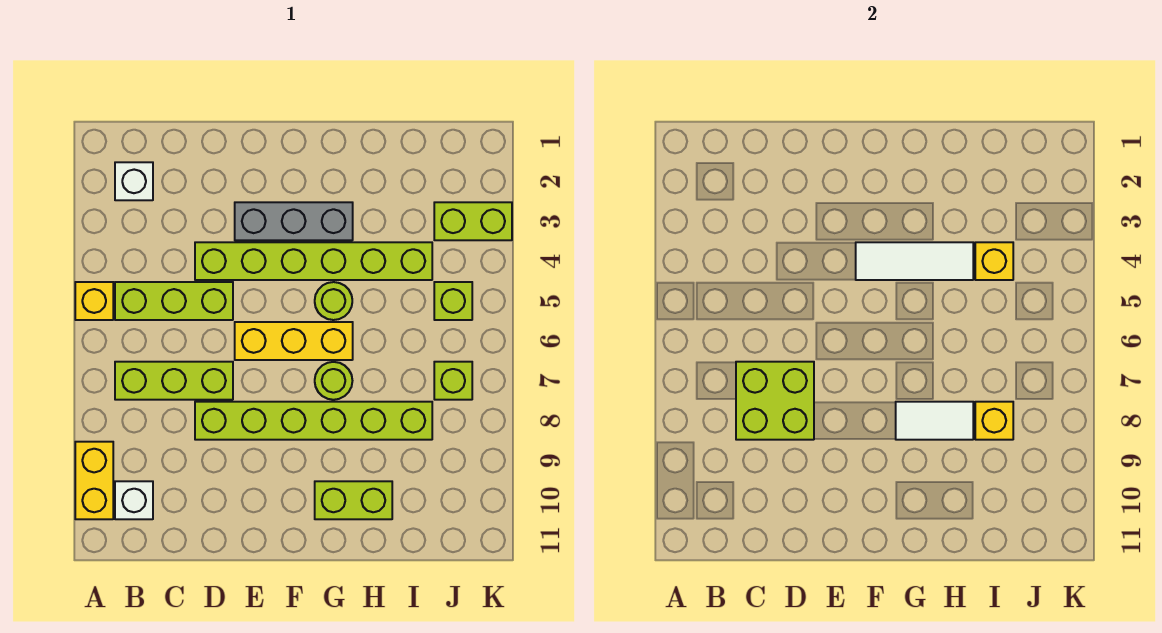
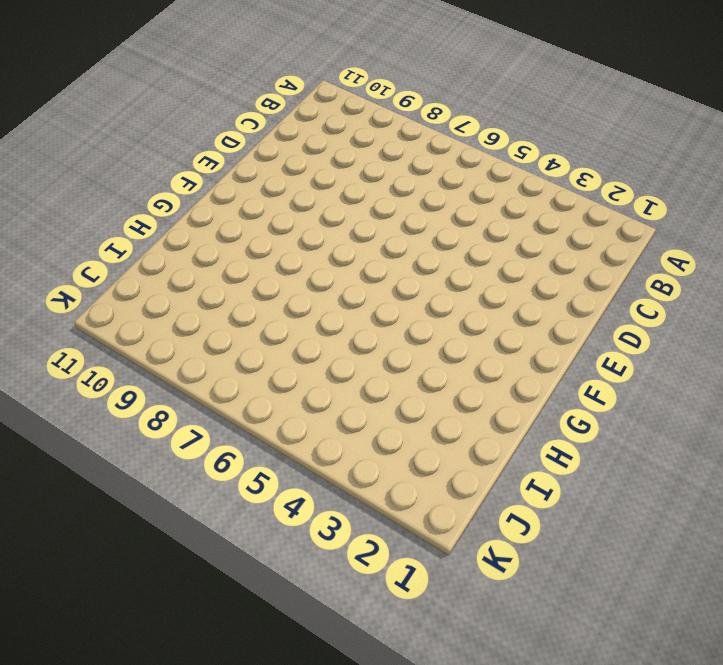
none -> yellow 1x1 brick [75,282,113,320]
none -> yellow 1x2 brick [75,442,113,519]
none -> white 1x1 brick [115,162,153,200]

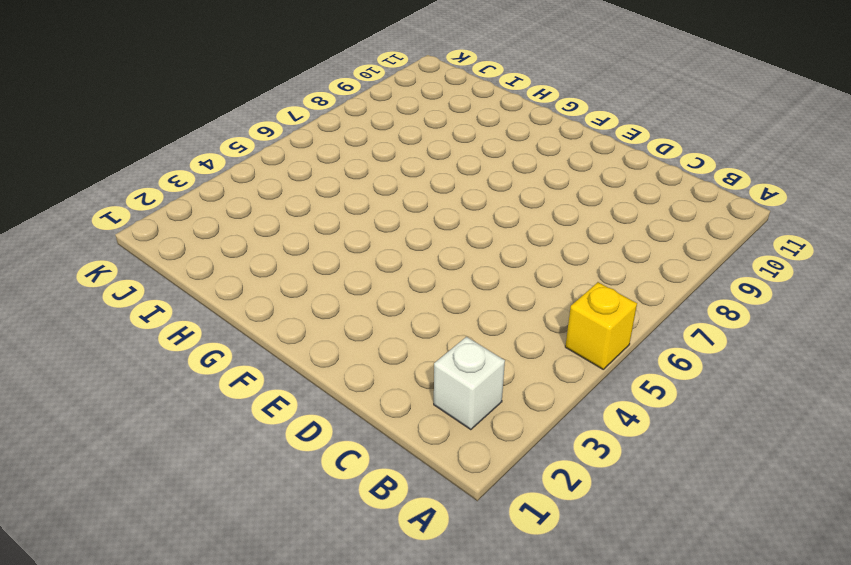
none -> yellow 1x2 brick [75,442,113,519]
none -> lime 1x3 brick [115,282,233,320]
none -> lime 1x3 brick [115,362,233,400]

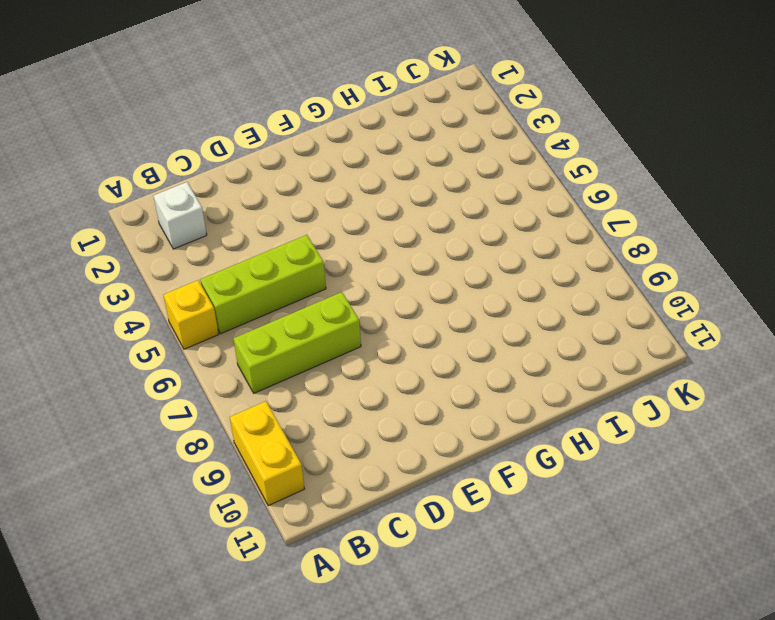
none -> white 1x1 brick [115,481,153,519]
none -> lime 1x6 brick [195,242,432,280]
none -> lime 1x6 brick [195,402,432,440]

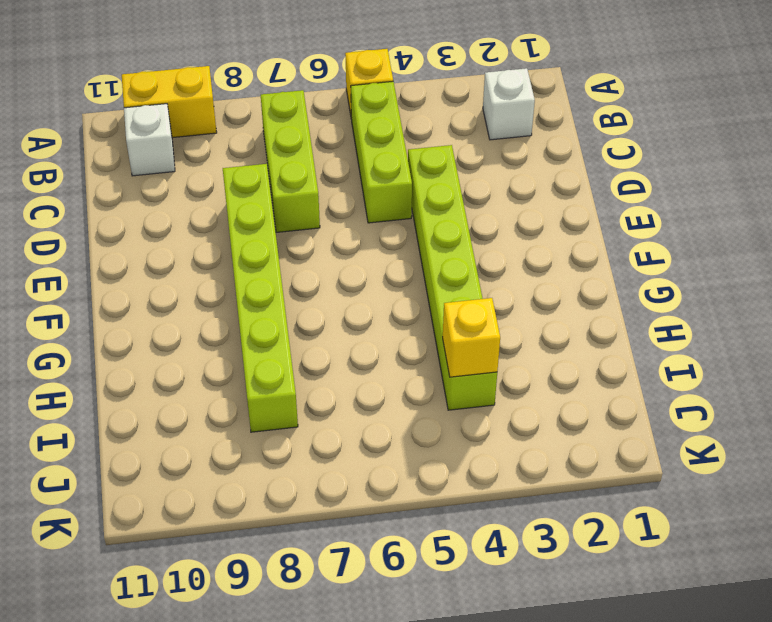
none -> grey 1x3 brick [235,202,353,240]
none -> yellow 1x3 brick [235,322,353,360]
none -> lime 1x1 round brick [315,282,352,320]

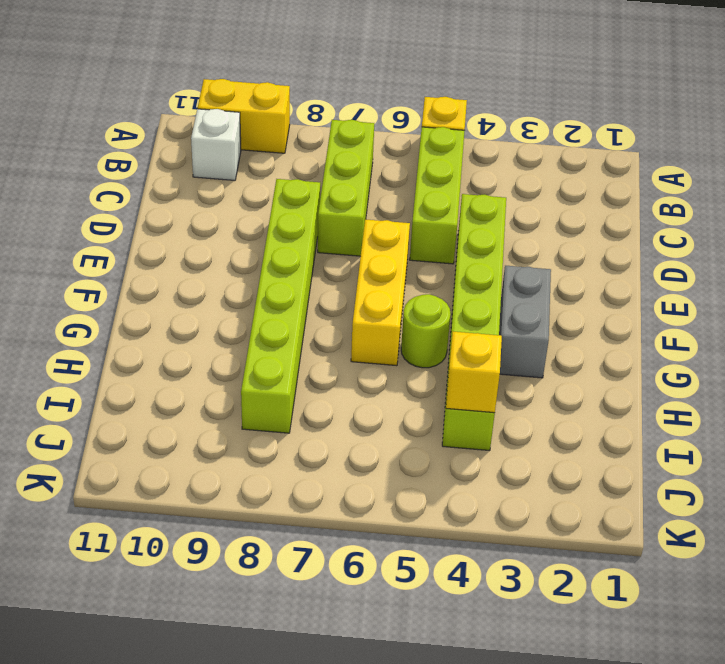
grey 1x2 brick [499,266,551,378] -> grey 1x3 brick [235,202,353,240]
none -> white 1x1 brick [115,162,153,200]
none -> lime 1x1 round brick [315,362,352,400]
none -> lime 1x2 brick [315,481,392,519]

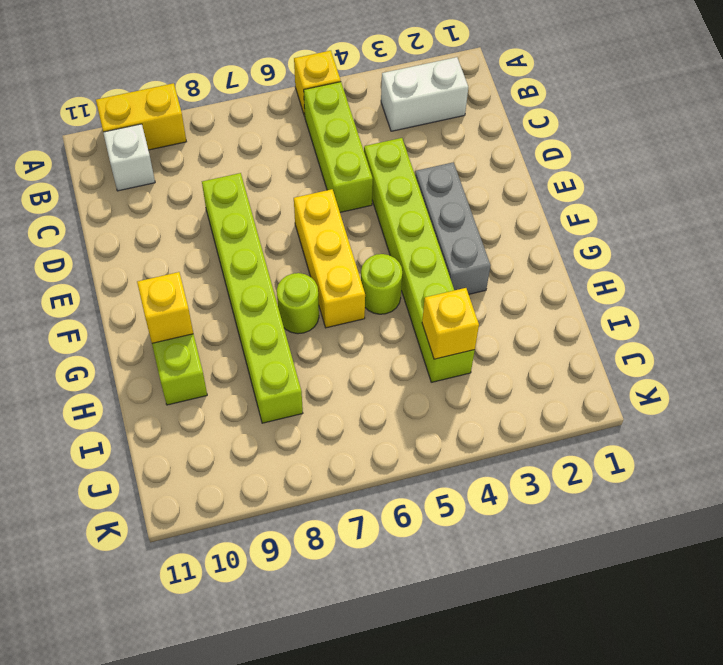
white 1x2 brick [381,57,468,131] -> white 1x1 brick [115,162,153,200]
yellow 1x1 brick [137,272,193,343] -> yellow 1x1 brick moved to [975,402,1013,440]
none -> lime 1x3 brick [115,362,233,400]
none -> lime 1x2 brick [434,202,512,240]
none -> lime 1x1 brick [434,282,472,320]

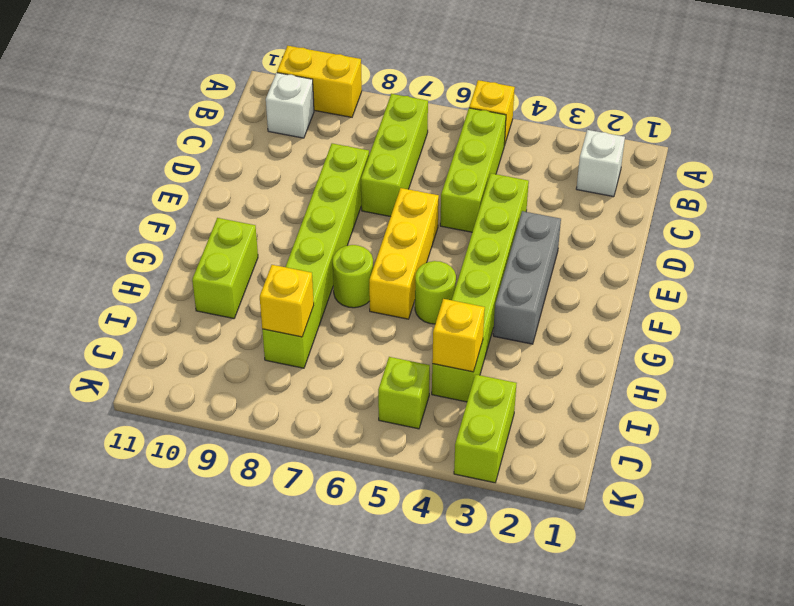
none -> lime 1x1 brick [434,362,472,400]
none -> lime 2x2 brick [736,362,814,440]
none -> white 1x3 tile [856,242,973,280]

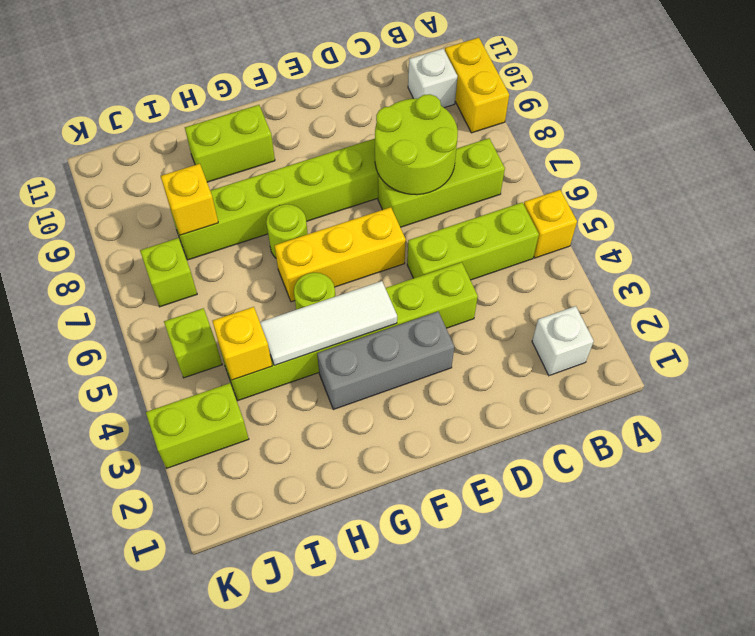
lime 2x2 round brick [375,94,458,195] -> lime 2x2 brick [736,362,814,440]
none -> white 1x2 tile [896,402,973,440]

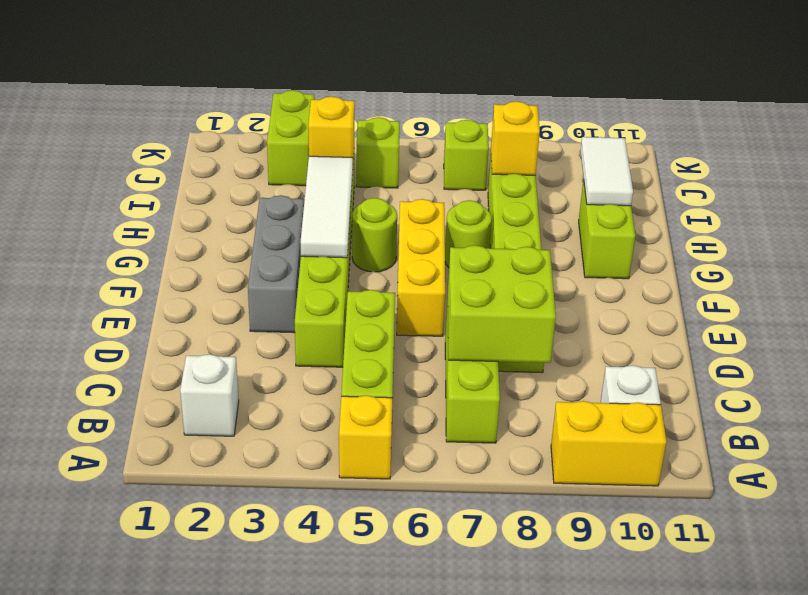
white 1x2 tile [581,137,633,206] -> white 1x2 tile moved to [896,402,973,440]

